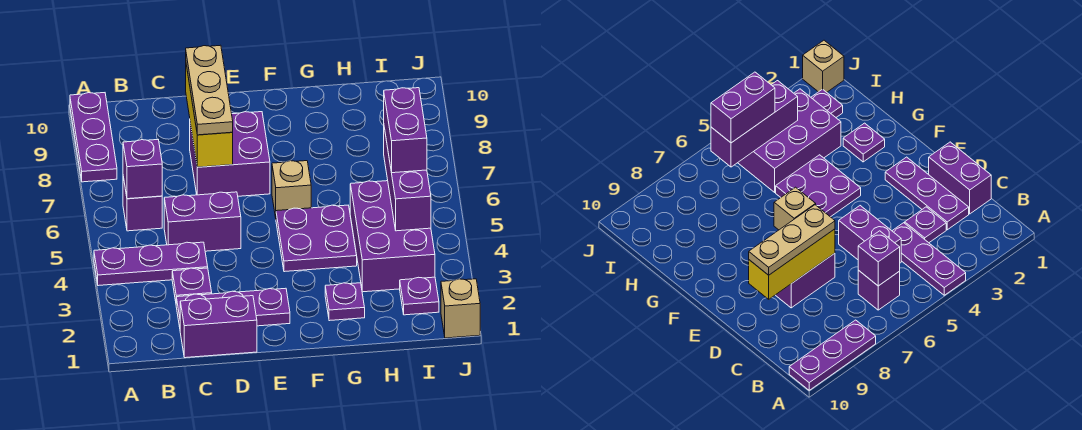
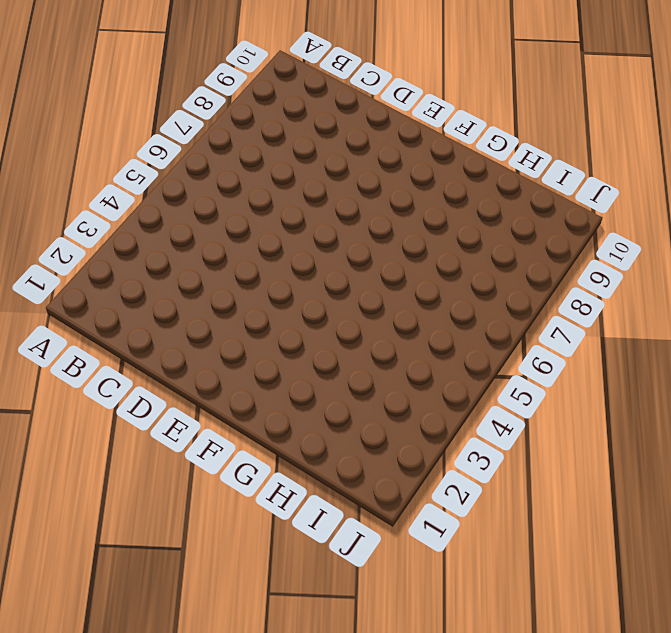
none -> purple 1x3 plate [94,242,208,286]
none -> purple 1x3 plate [70,93,117,182]
none -> purple 1x1 brick [123,177,162,231]

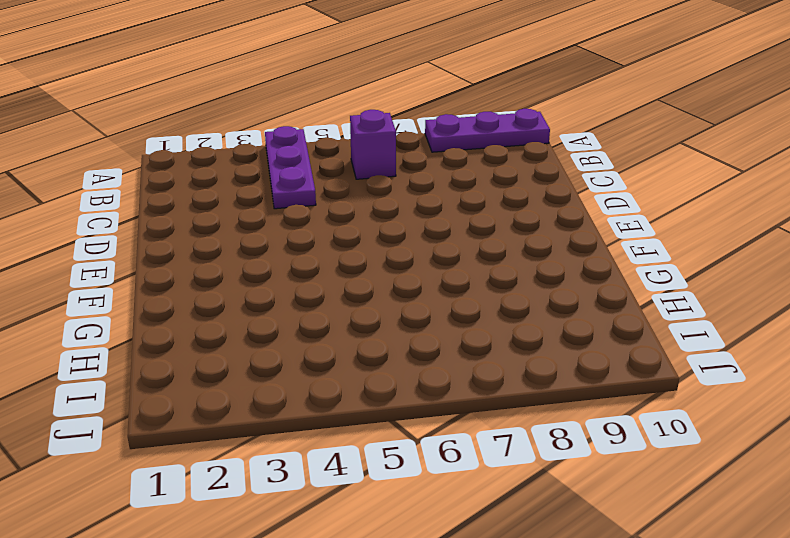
none -> purple 1x2 brick [180,296,257,358]
none -> purple 1x3 plate [176,288,290,327]
none -> purple 1x1 plate [172,268,212,301]

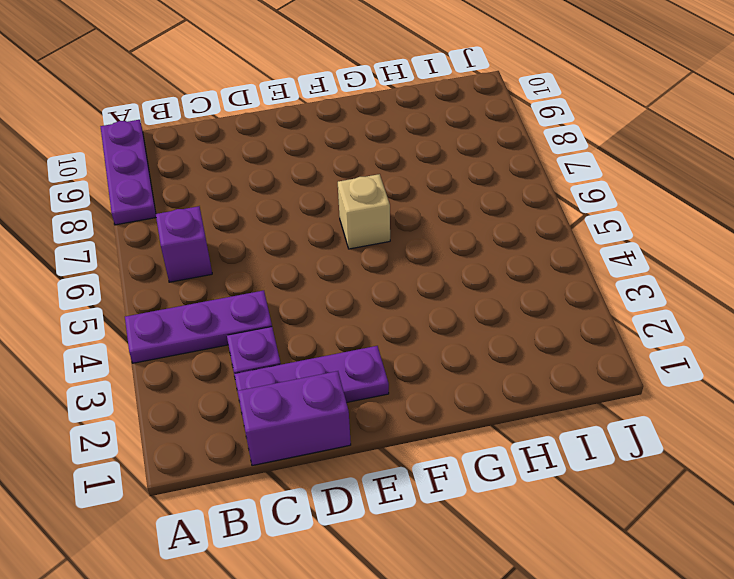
none -> purple 1x2 brick [164,192,241,251]
none -> purple 2x2 brick [190,112,270,196]
none -> purple 2x2 plate [276,205,357,272]

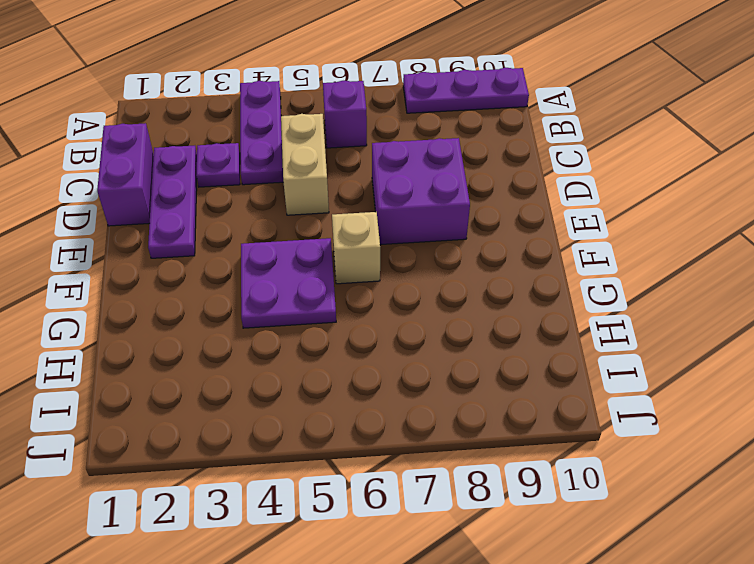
tan 1x2 brick [281,114,329,215] -> purple 1x2 brick [164,192,241,251]
none -> purple 1x1 plate [325,283,365,321]
none -> purple 2x3 brick [350,181,435,292]
none -> purple 1x1 plate [400,277,439,315]

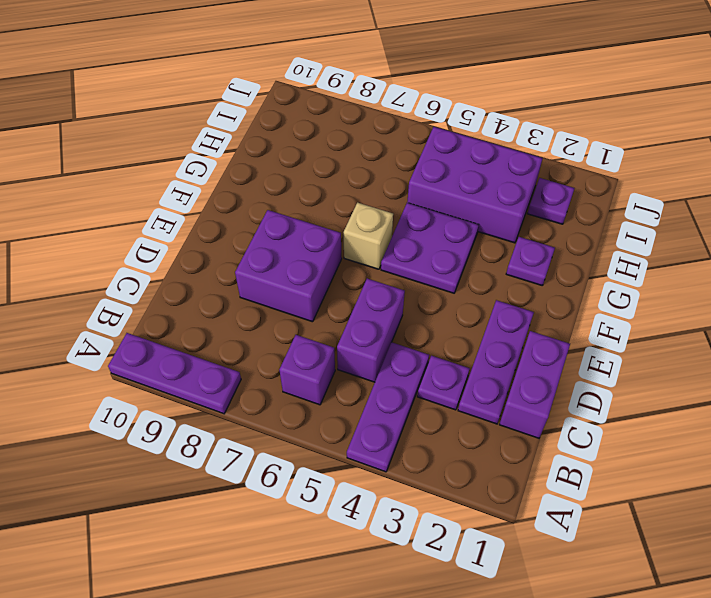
none -> tan 1x1 brick [441,279,480,338]
none -> purple 1x1 brick [123,140,162,199]
none -> yellow 1x3 brick [186,65,233,167]

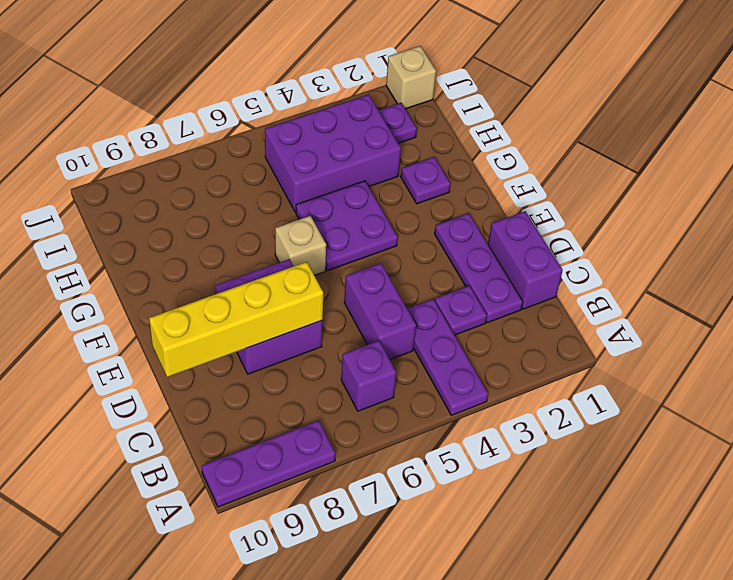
yellow 1x4 brick [149,262,323,377] -> yellow 1x3 brick [186,65,233,167]
none -> purple 1x1 brick [123,140,162,199]
none -> purple 1x3 brick [384,128,431,231]
none -> tan 1x3 plate [186,45,233,135]

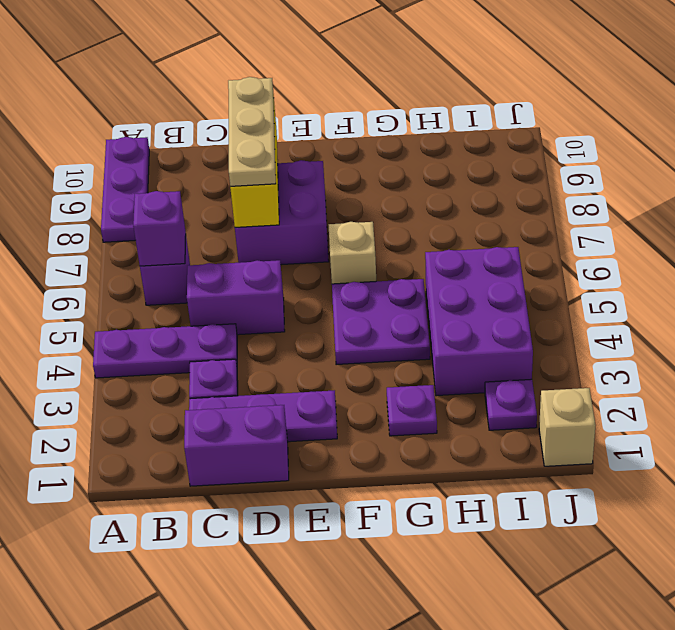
none -> purple 1x3 brick [384,128,431,231]
none -> purple 1x2 brick [384,88,427,173]

